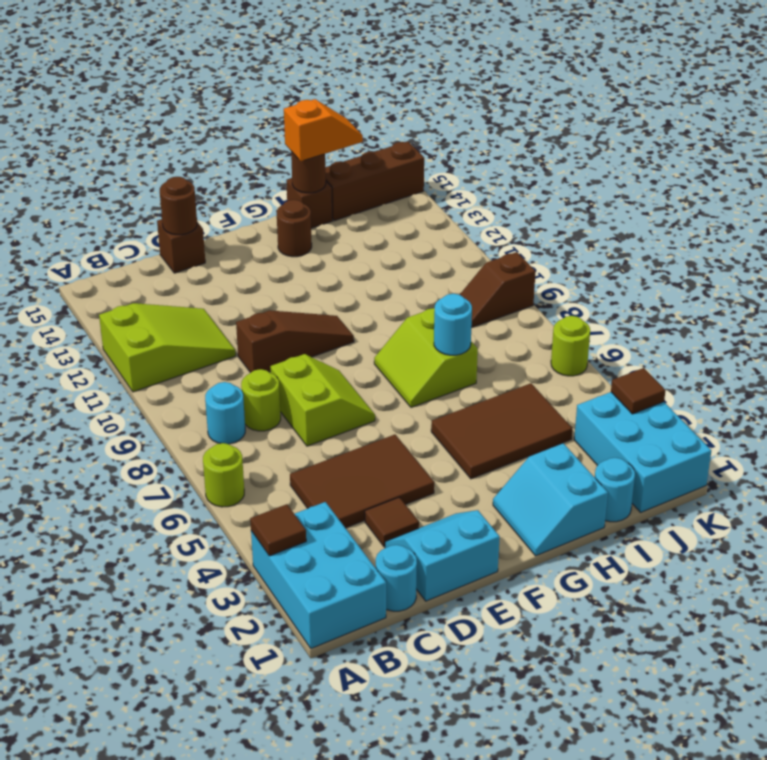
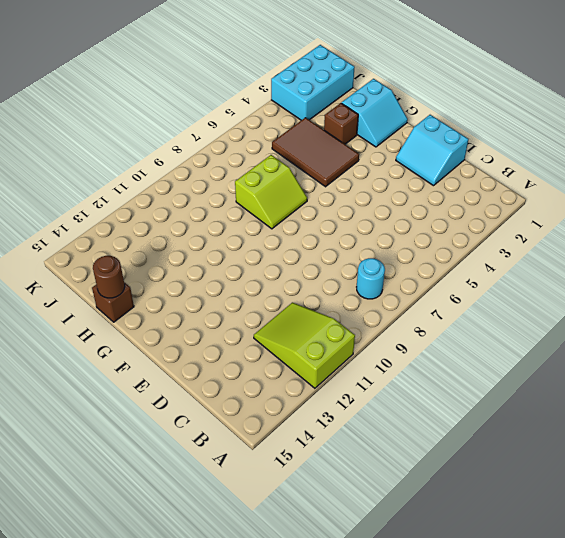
brown 1x1 brick [324,103,358,144] -> brown 1x1 brick moved to [157,219,205,273]
none -> cyan 2x3 brick [251,502,386,649]
none -> lime 1x1 round brick [203,443,244,507]
none -> cyan 1x1 round brick [376,545,417,611]

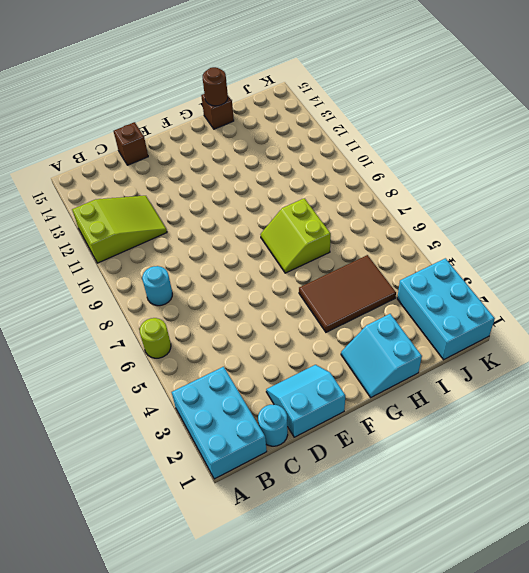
none -> brown 2x3 tile [290,435,434,528]
none -> lime 1x1 round brick [241,369,281,431]
none -> brown 1x1 tile [365,497,419,547]

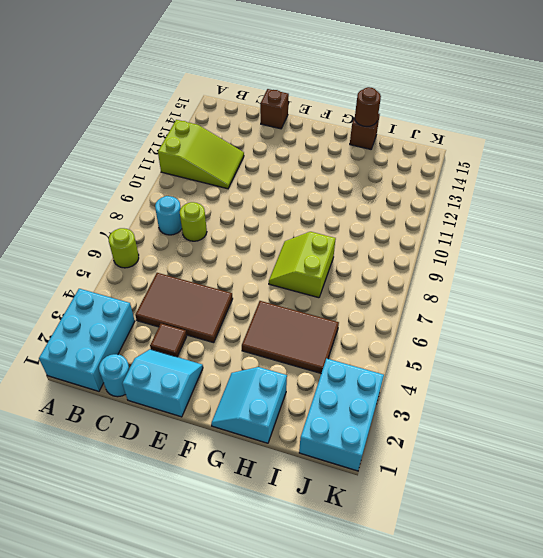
none -> lime 2x2 slope [270,354,375,446]
none -> brown 1x3 slope [236,310,354,373]
none -> brown 1x1 round brick [277,200,312,257]

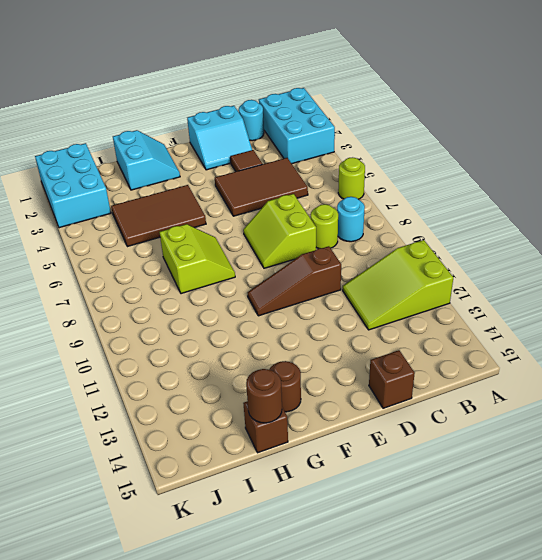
none -> cyan 1x1 round brick [595,458,635,522]
none -> brown 1x3 brick [325,141,424,221]
none -> brown 1x2 slope [460,252,536,327]

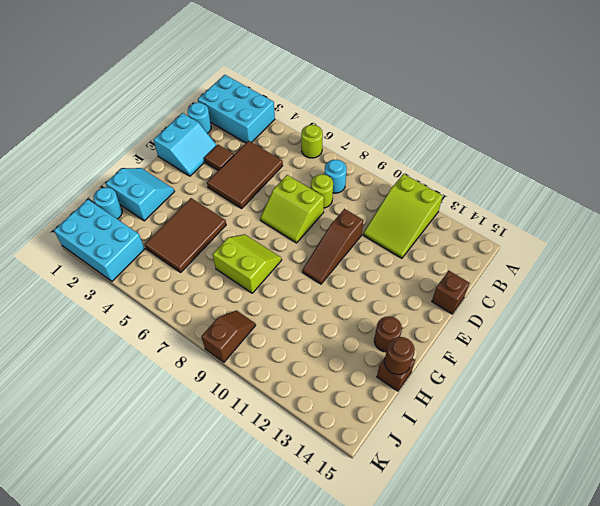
none -> brown 1x3 brick [325,141,424,221]
none -> lime 1x1 round brick [551,316,590,376]
none -> brown 1x1 tile [250,504,306,556]

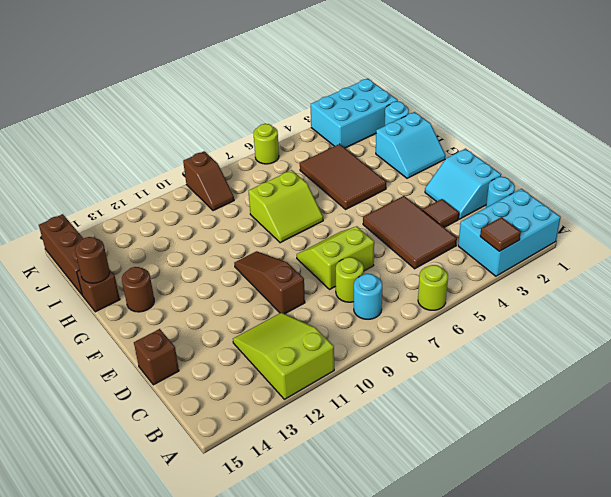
none -> brown 1x1 round brick [160,177,197,235]
none -> cyan 1x1 round brick [434,294,472,355]
none -> brown 1x1 tile [611,368,666,414]

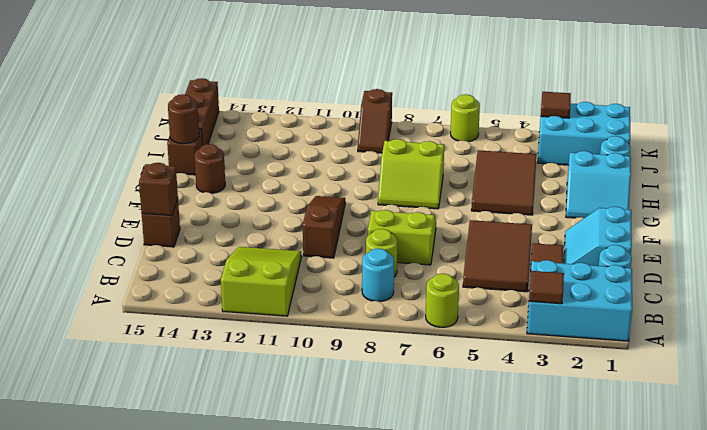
brown 1x1 brick [139,163,178,216] -> brown 1x1 round brick [160,177,197,235]
none -> cyan 1x1 round brick [434,294,472,355]
none -> orange 1x2 slope [284,99,363,161]

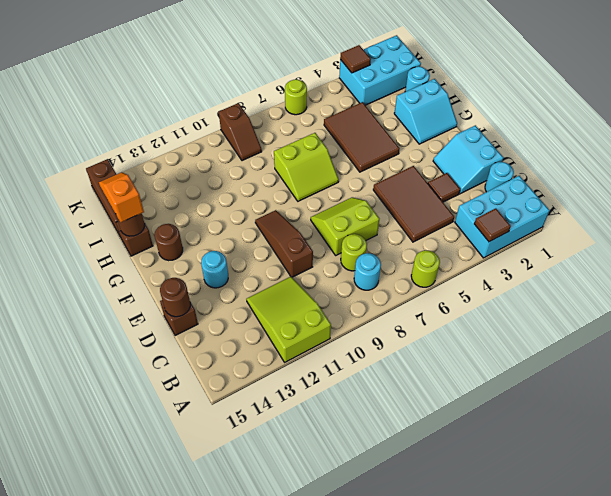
cyan 1x1 round brick [201,251,228,288] -> cyan 1x1 round brick moved to [434,294,472,355]

